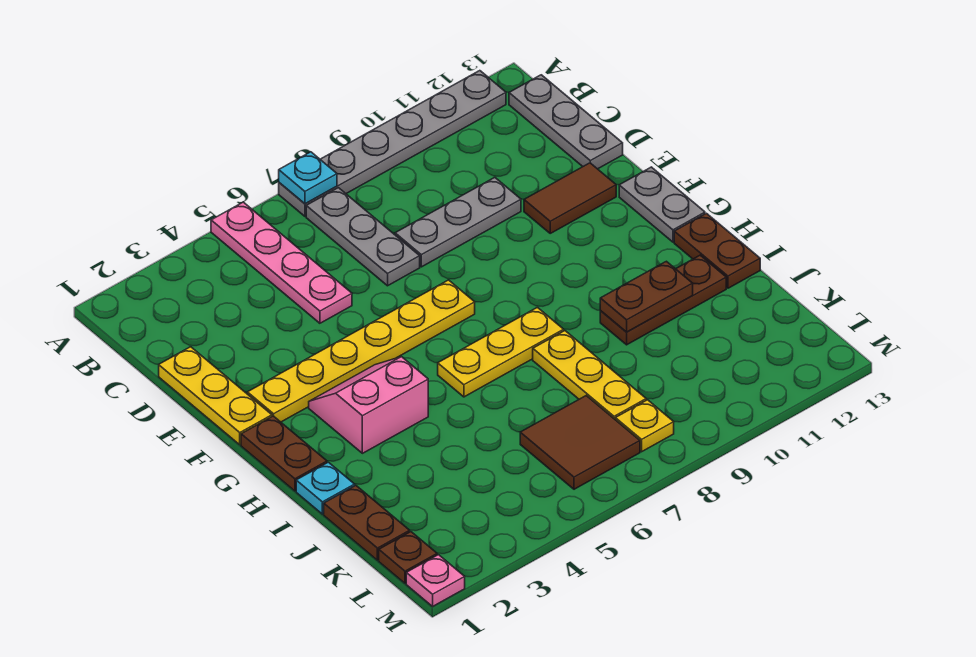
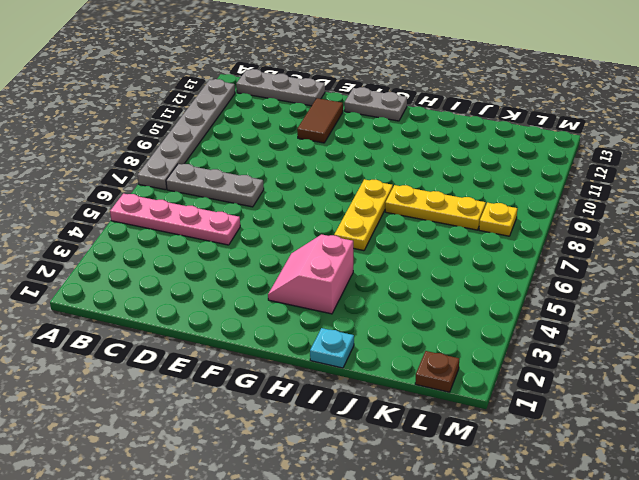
none -> yellow 1x3 plate [159,347,272,445]
none -> grey 1x3 plate [395,177,521,267]
none -> yellow 1x6 plate [247,280,475,422]

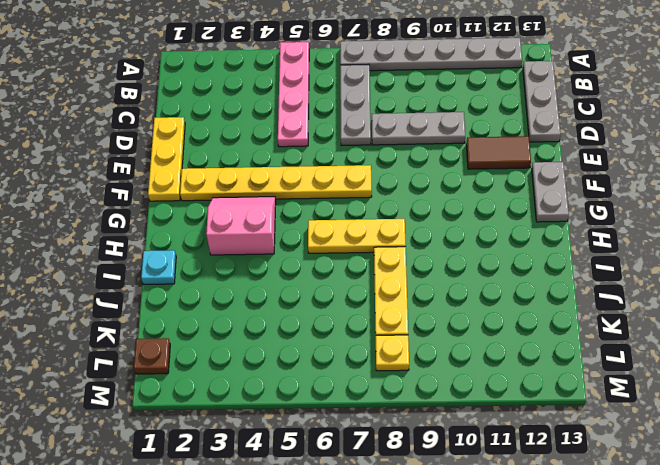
none -> brown 1x2 plate [241,416,327,491]
none -> brown 1x2 plate [674,213,760,288]
none -> brown 1x3 plate [600,255,726,345]

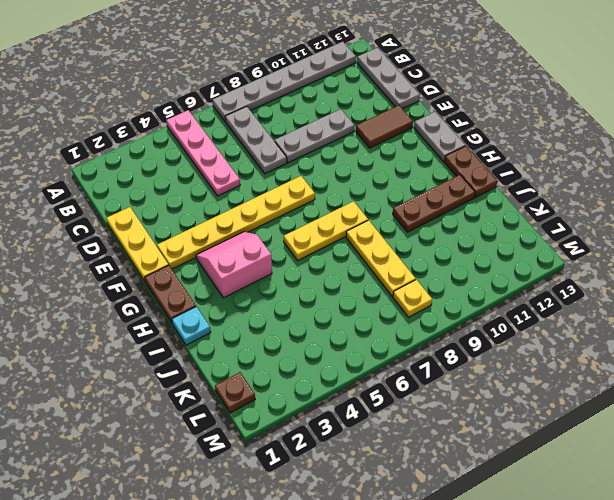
none -> brown 1x2 plate [324,485,410,560]
none -> brown 2x2 tile [520,396,640,489]
none -> pink 1x1 plate [406,555,465,606]

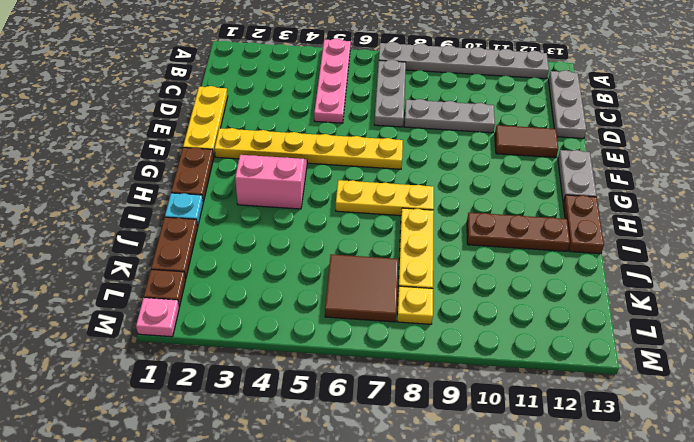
none -> cyan 1x1 plate [279,152,337,204]
none -> brown 1x2 plate [600,261,693,332]

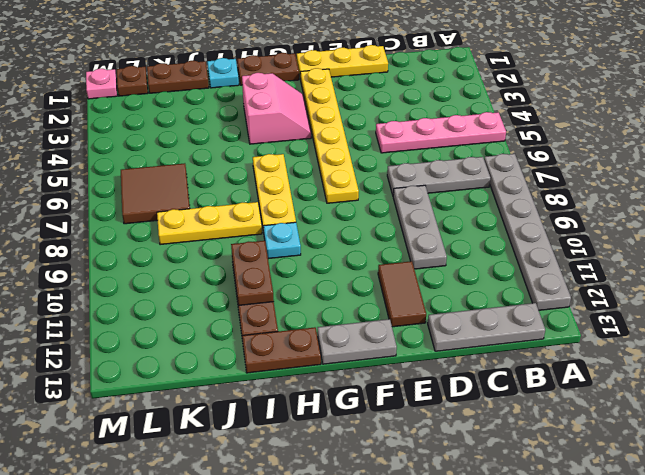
cyan 1x1 plate [263,222,301,259] -> cyan 1x1 plate moved to [279,152,337,204]
none -> yellow 1x1 plate [615,400,674,452]

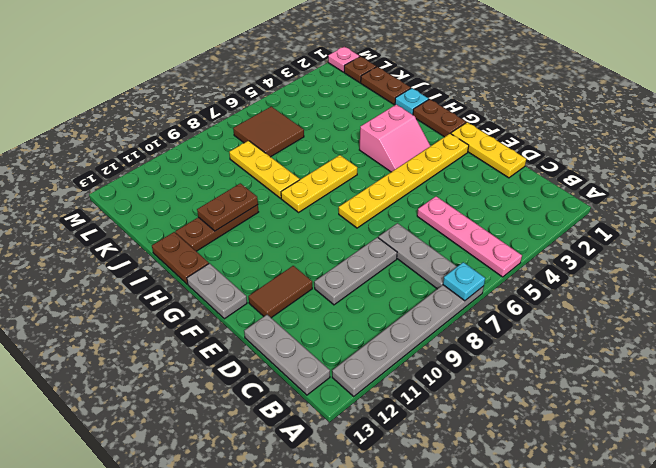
none -> yellow 1x1 plate [615,400,674,452]

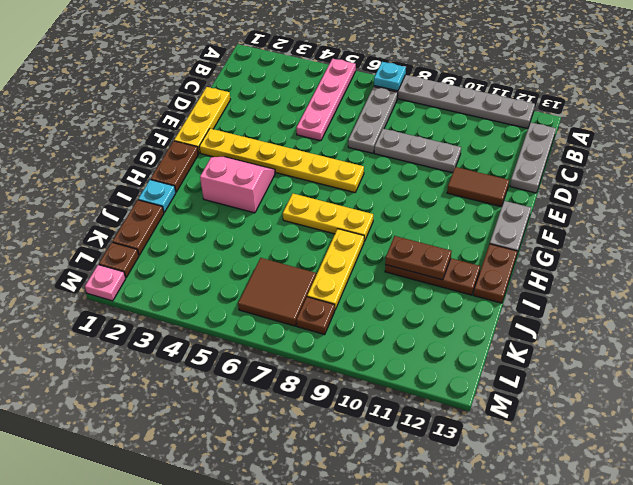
brown 1x1 plate [296,297,335,335] -> yellow 1x1 plate [615,400,674,452]

